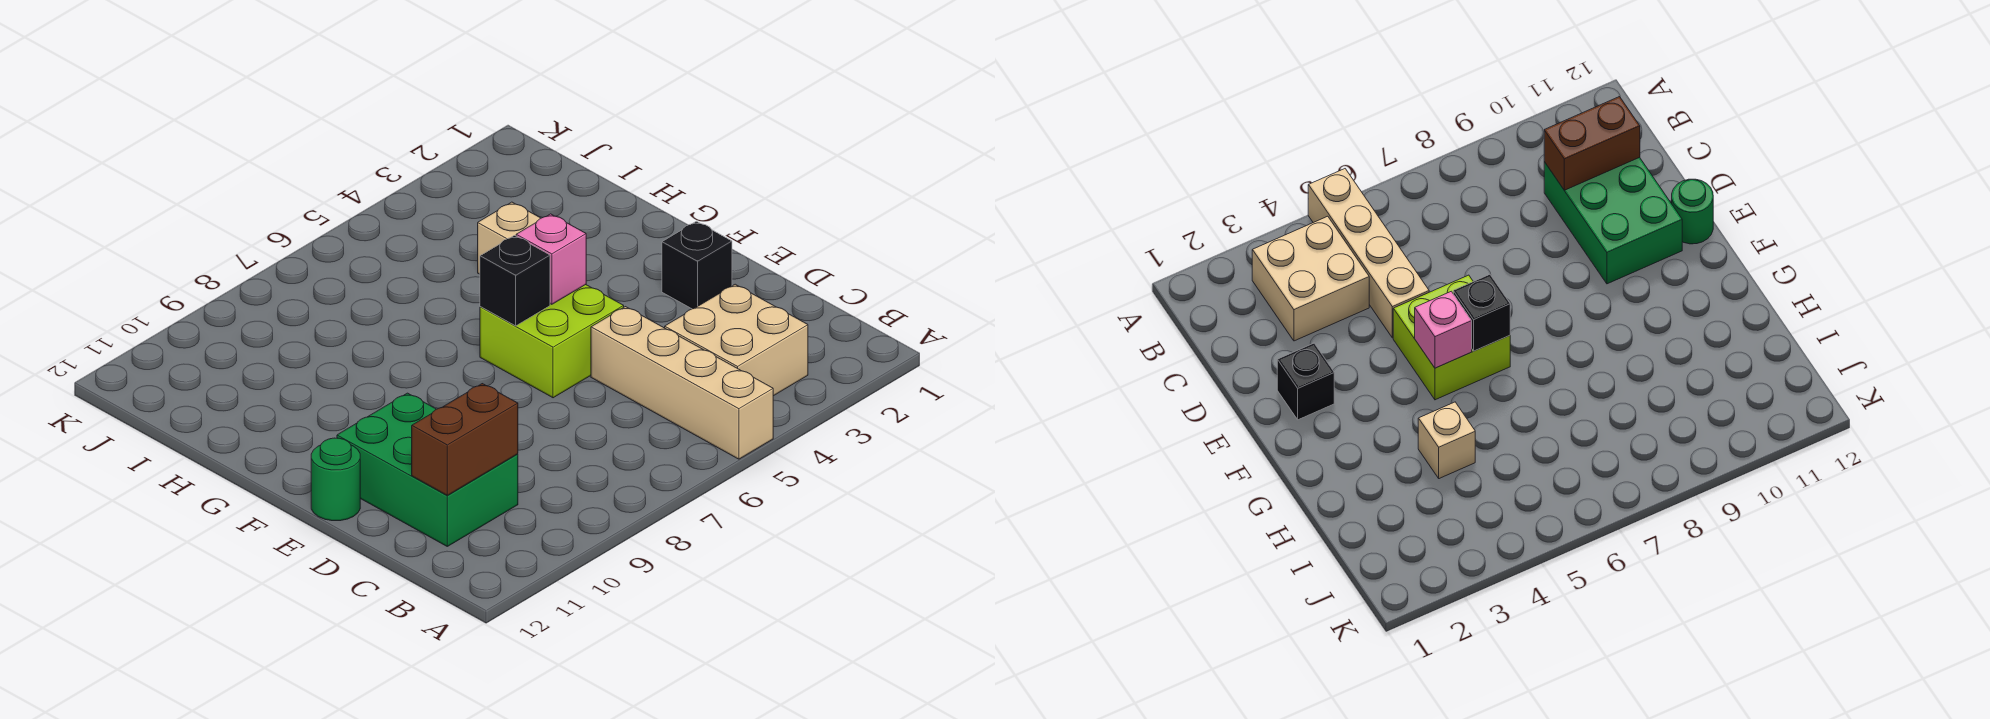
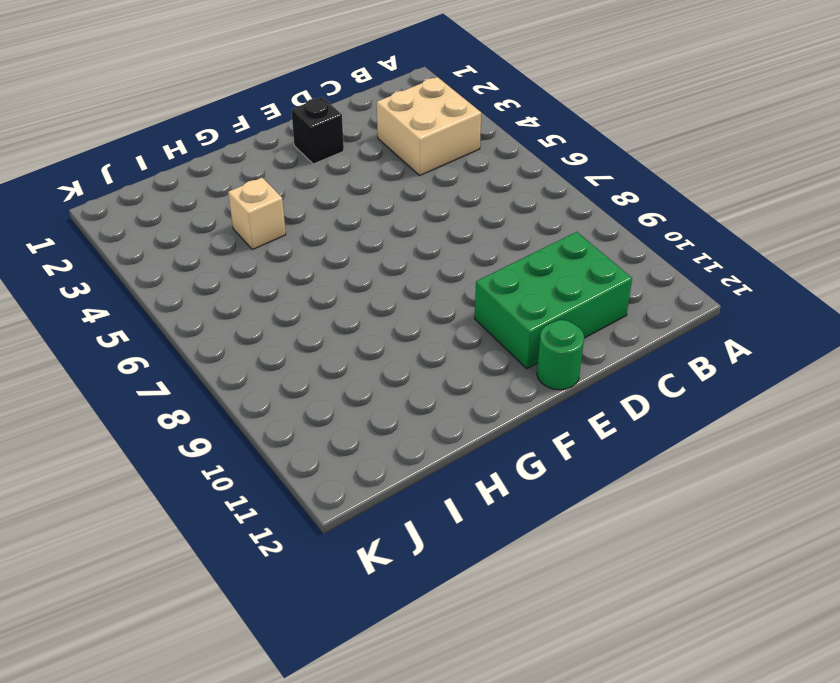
none -> tan 1x4 brick [591,307,773,459]
none -> lime 2x2 brick [480,285,624,398]

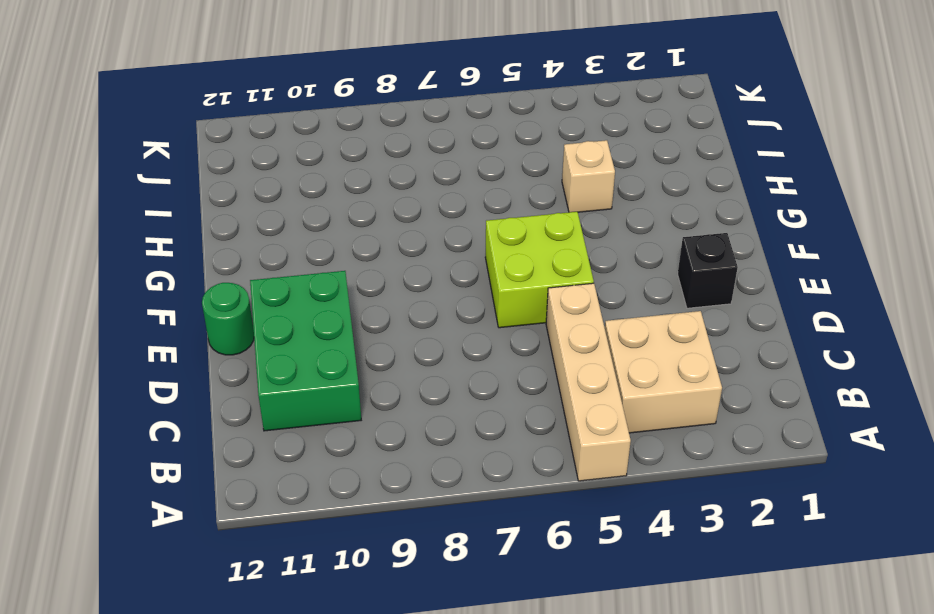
none -> brown 1x2 brick [412,384,518,495]
none -> pink 1x1 brick [516,214,586,304]

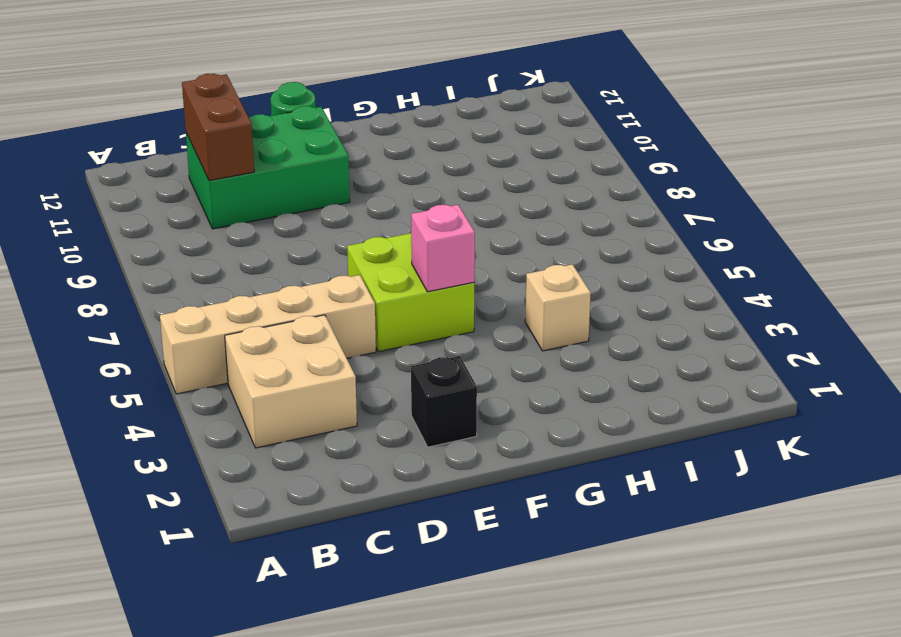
none -> black 1x1 brick [480,236,550,326]

